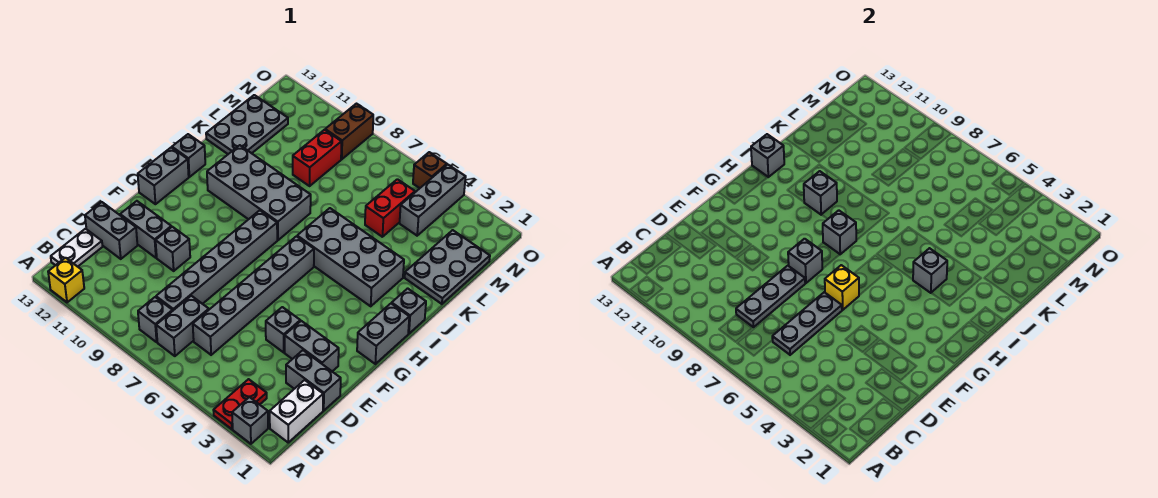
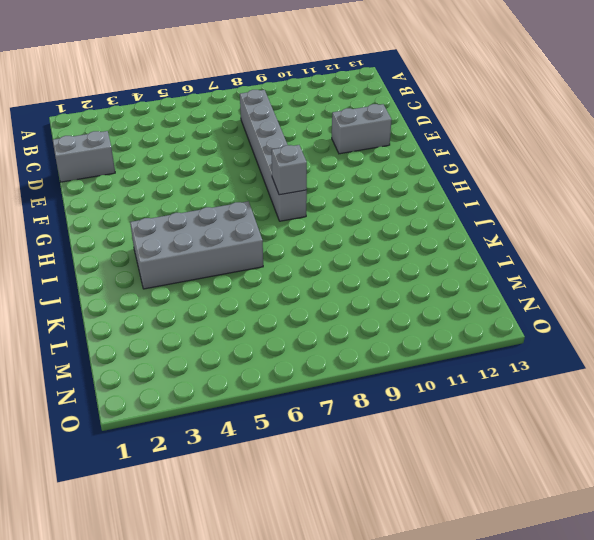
none -> grey 1x1 brick [232,397,268,444]
none -> red 1x2 plate [213,379,267,429]
none -> yellow 1x1 brick [48,258,84,302]
none -> white 1x2 brick [270,380,323,442]

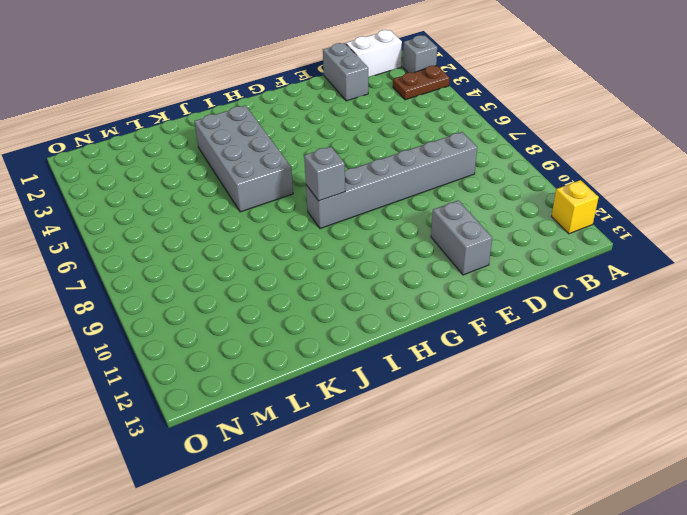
brown 1x2 plate [393,65,450,100] -> red 1x2 plate [213,379,267,429]
none -> grey 1x2 brick [156,296,209,356]
none -> grey 1x1 brick [138,297,173,342]
none -> white 1x2 plate [51,229,103,267]
none -> grey 1x6 brick [193,236,314,355]

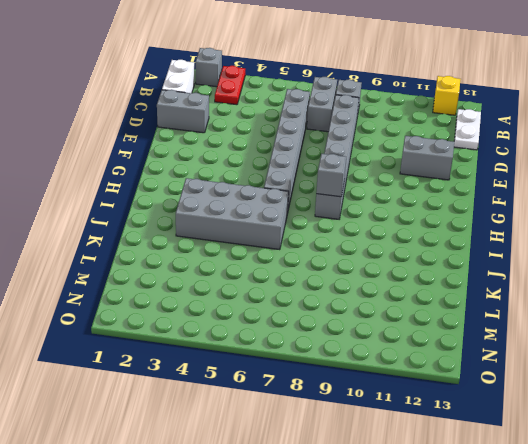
none -> grey 1x2 brick [85,202,138,259]
none -> grey 1x2 brick [285,321,339,371]
none -> grey 1x1 brick [266,307,300,352]
none -> grey 1x1 brick [156,227,190,271]

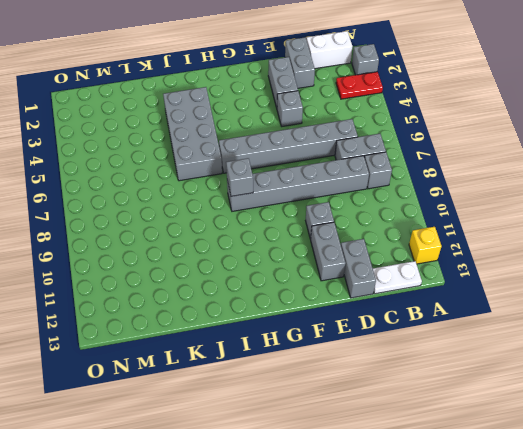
none -> grey 1x2 brick [357,304,409,364]
none -> grey 1x2 brick [138,148,189,204]
none -> grey 1x1 brick [392,288,426,334]
none -> grey 2x4 brick [207,145,311,240]

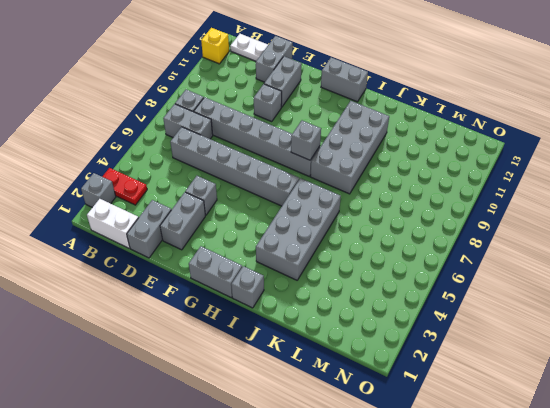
none -> grey 1x1 brick [172,134,205,177]
none -> grey 2x3 plate [405,230,490,304]
none -> grey 2x3 plate [206,95,288,154]
none -> red 1x2 brick [365,179,415,237]

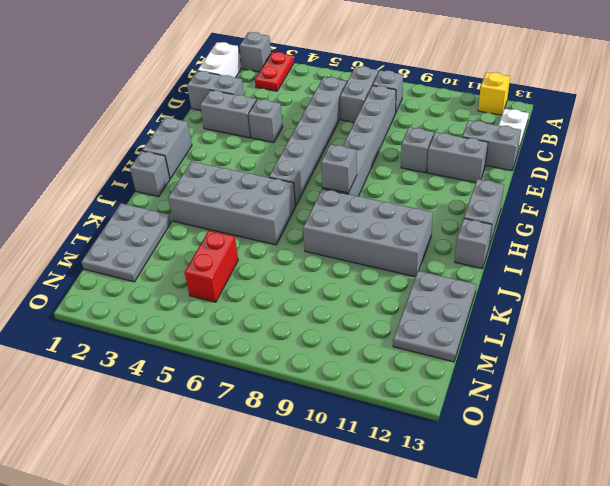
none -> red 1x2 brick [293,130,342,186]
none -> grey 1x3 brick [400,165,466,236]
none -> brown 1x2 brick [325,104,373,159]
none -> brown 1x1 brick [413,152,447,188]

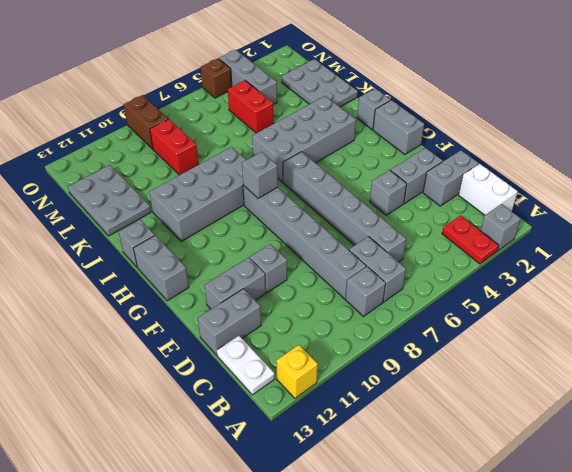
none -> grey 1x3 plate [772,292,842,355]
none -> grey 1x3 plate [736,266,805,327]
none -> yellow 1x1 brick [825,265,859,310]
none -> grey 1x1 brick [788,239,822,283]

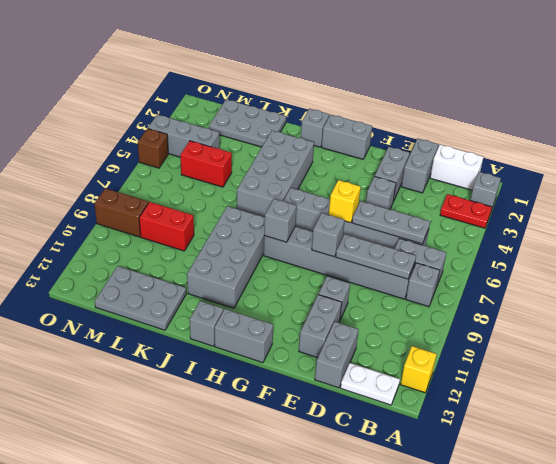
none -> grey 1x1 brick [913,248,947,293]
none -> grey 1x1 brick [804,171,837,215]
none -> grey 1x1 brick [751,134,784,177]

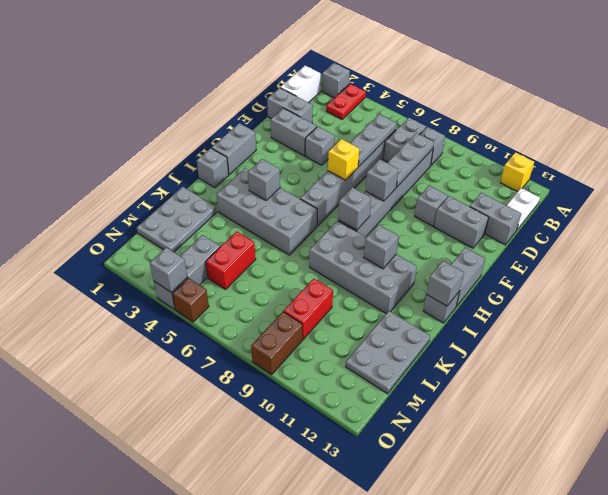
grey 1x1 brick [150,247,187,292] -> none

